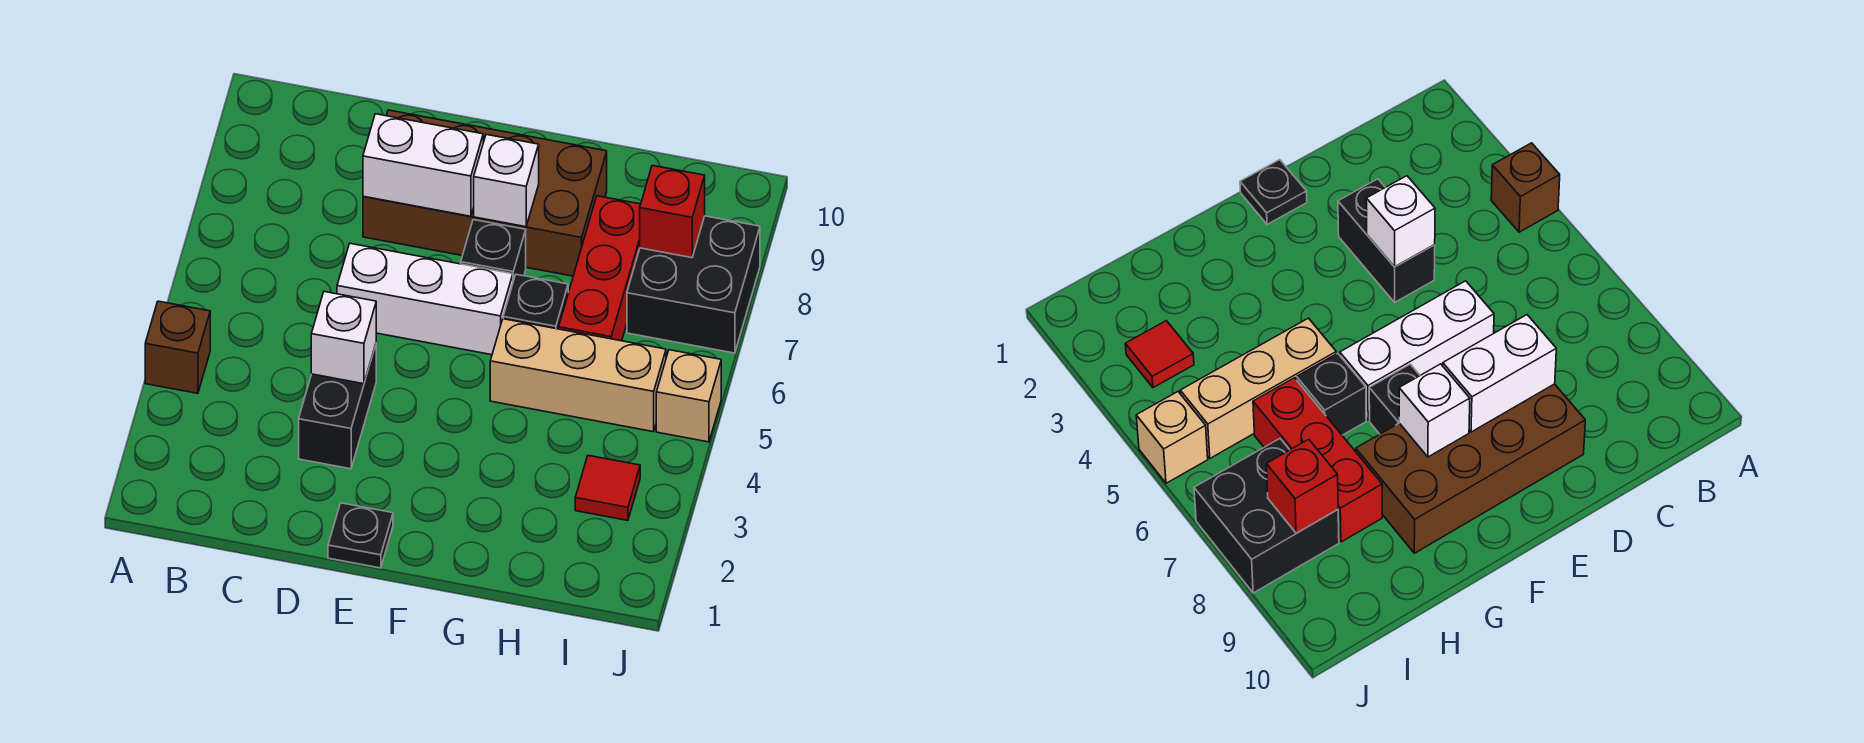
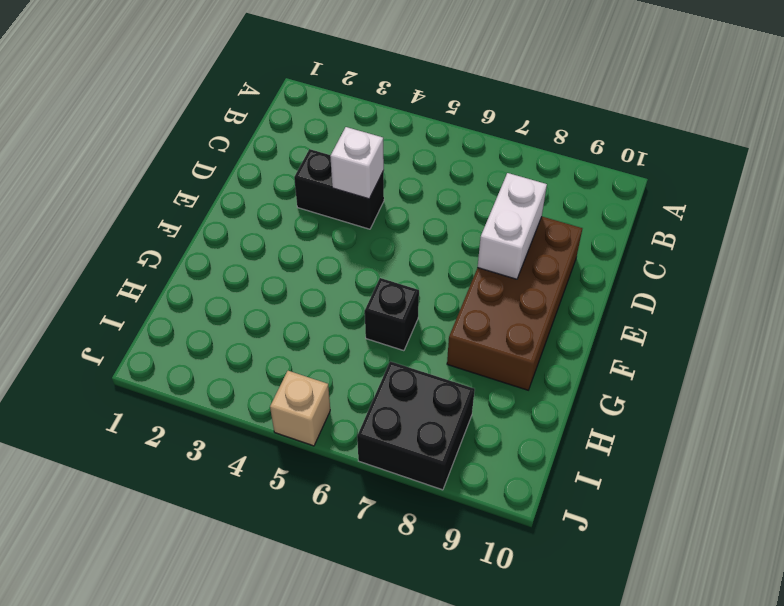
none -> brown 1x1 brick [145,301,210,393]
none -> white 1x3 brick [337,243,513,355]
none -> black 1x1 plate [328,503,393,568]

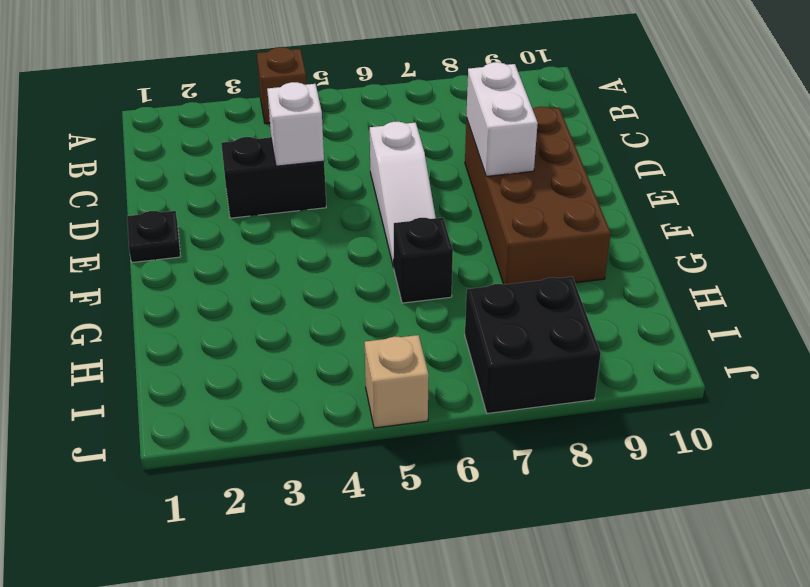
white 1x3 slope [370,122,436,267] -> white 1x3 brick [337,243,513,355]
none -> black 1x1 brick [461,220,526,281]
none -> tan 1x3 brick [490,319,666,432]
none -> red 1x3 brick [559,196,641,341]

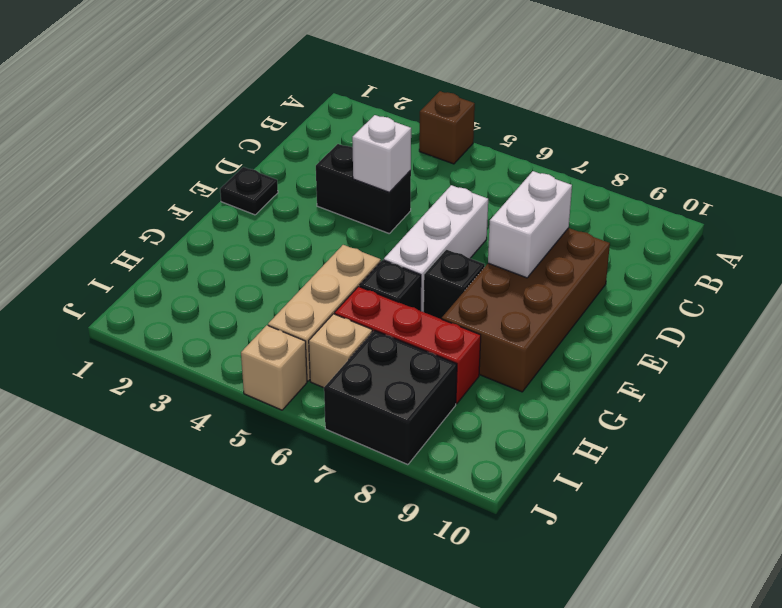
tan 1x1 brick [309,314,372,388] -> none
none -> red 1x1 tile [575,455,640,520]
none -> white 1x1 brick [474,134,539,227]
none -> red 1x1 brick [640,165,705,258]

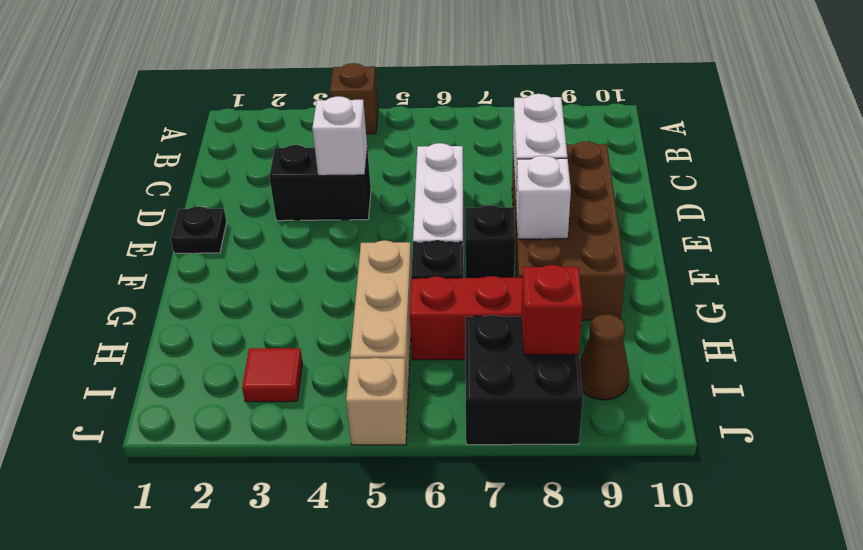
brown 1x1 cone [579,314,629,400] -> none

